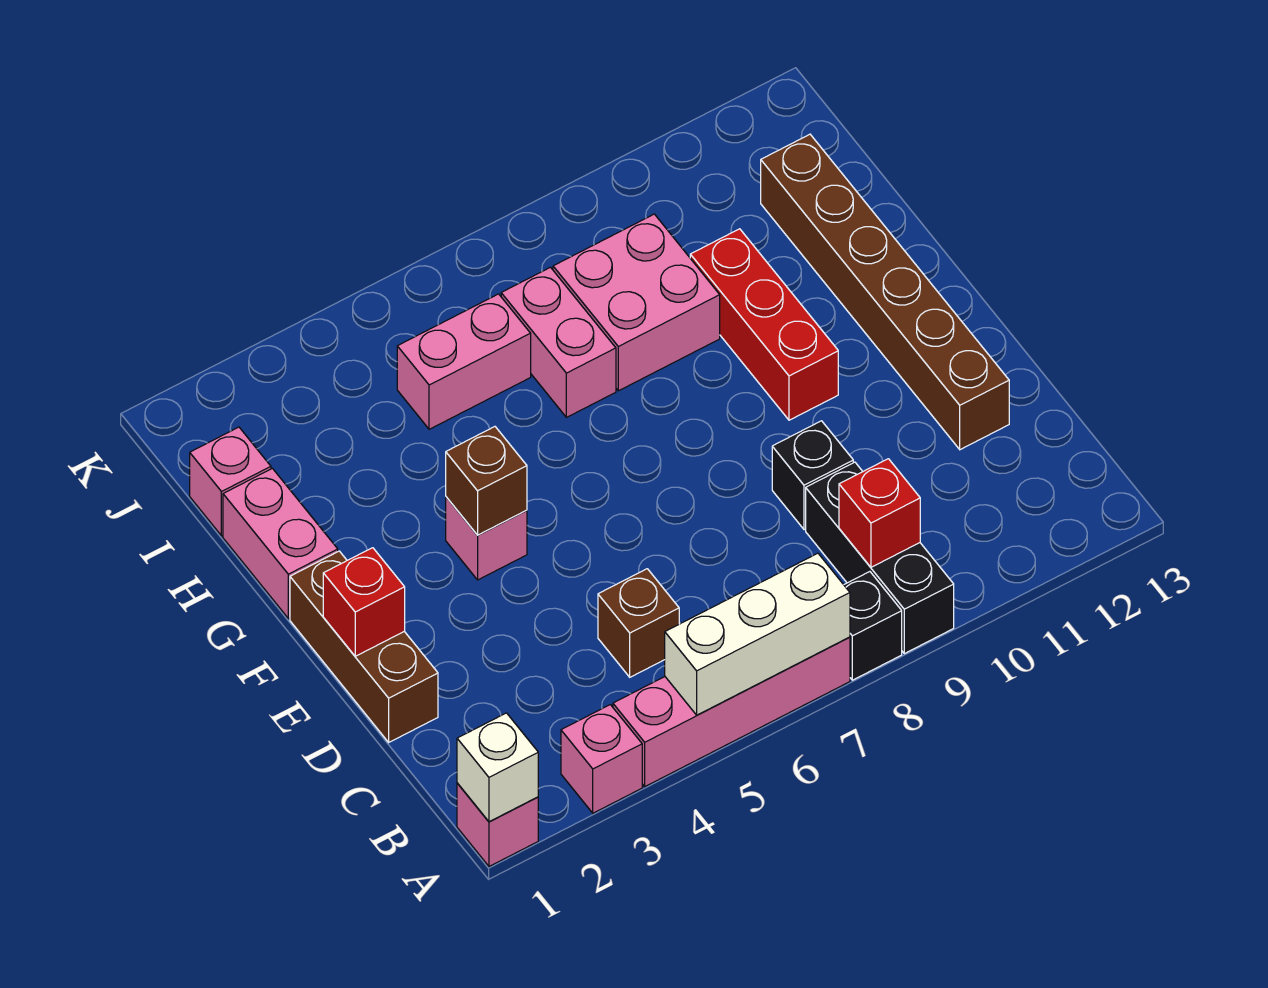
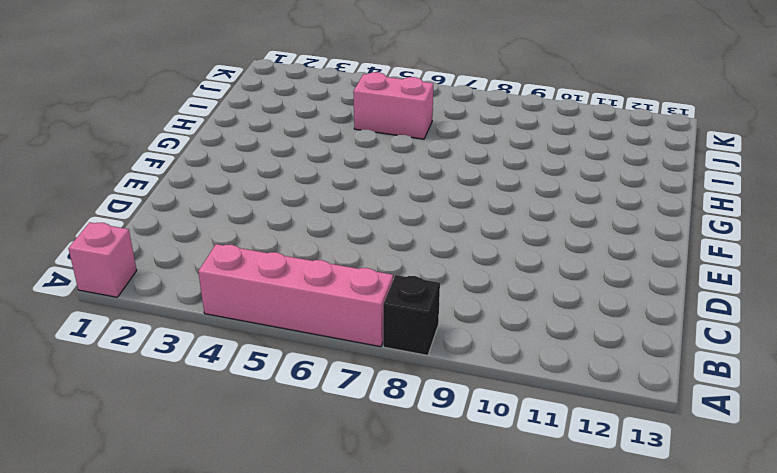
none -> pink 1x1 brick [561,705,642,813]
none -> black 1x3 brick [806,462,954,654]
none -> brown 1x1 brick [598,569,679,677]

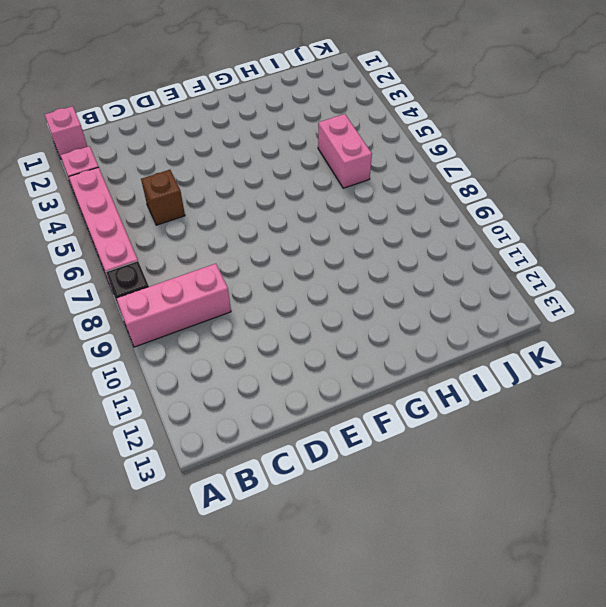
pink 1x3 brick [116,264,231,347] -> black 1x3 brick [806,462,954,654]
none -> brown 1x3 brick [290,551,438,742]
none -> black 1x1 brick [772,421,853,530]
none -> brown 1x6 brick [761,134,1009,450]

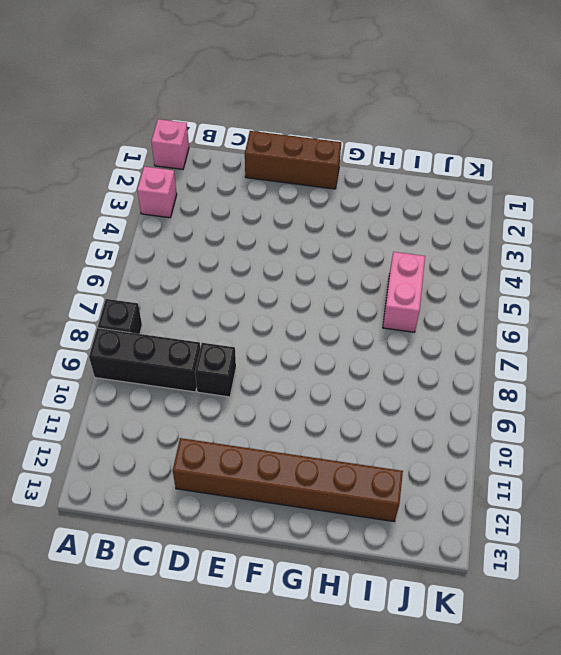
none -> pink 1x4 brick [613,637,850,787]
none -> brown 1x1 brick [598,569,679,677]
none -> pink 1x1 brick [446,497,527,580]

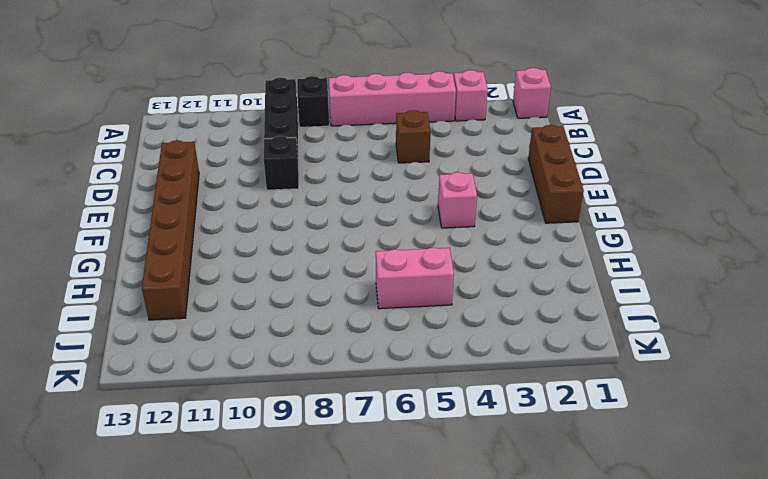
none -> red 1x3 brick [690,229,838,420]
none -> pink 1x2 brick [223,468,338,618]
none -> pink 1x2 brick [501,267,616,417]

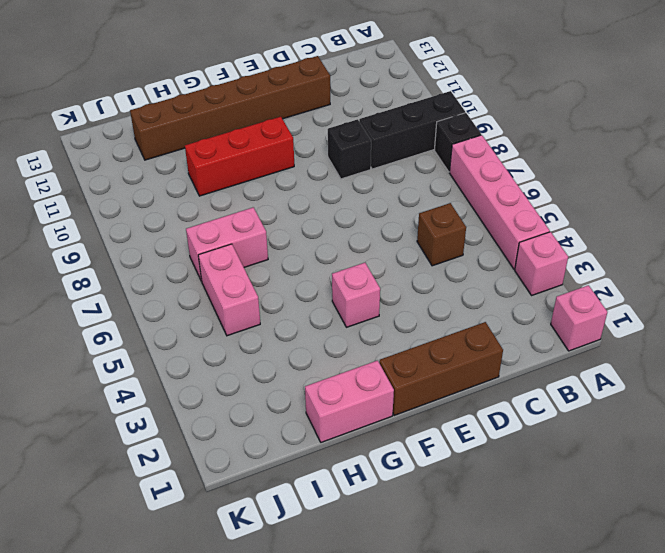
none -> pink 2x2 brick [553,214,720,391]
none -> pink 1x1 brick [190,427,271,536]
none -> white 1x1 brick [457,713,538,822]

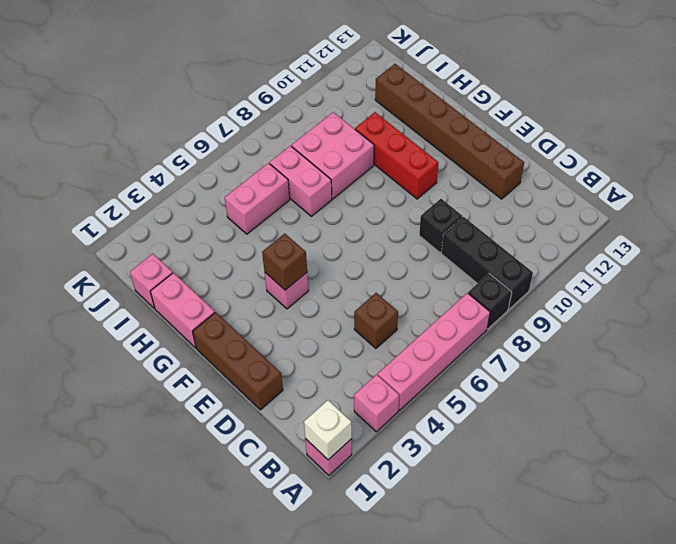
none -> white 1x3 brick [665,553,850,715]
none -> red 1x1 brick [839,459,920,567]
none -> red 1x1 brick [323,548,405,656]

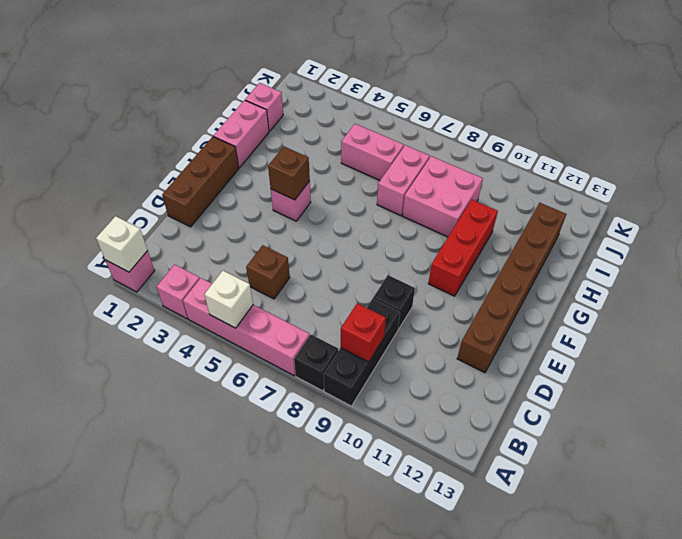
white 1x1 brick [204,271,253,328] -> white 1x3 brick [665,553,850,715]
none -> red 1x1 brick [323,548,405,656]

